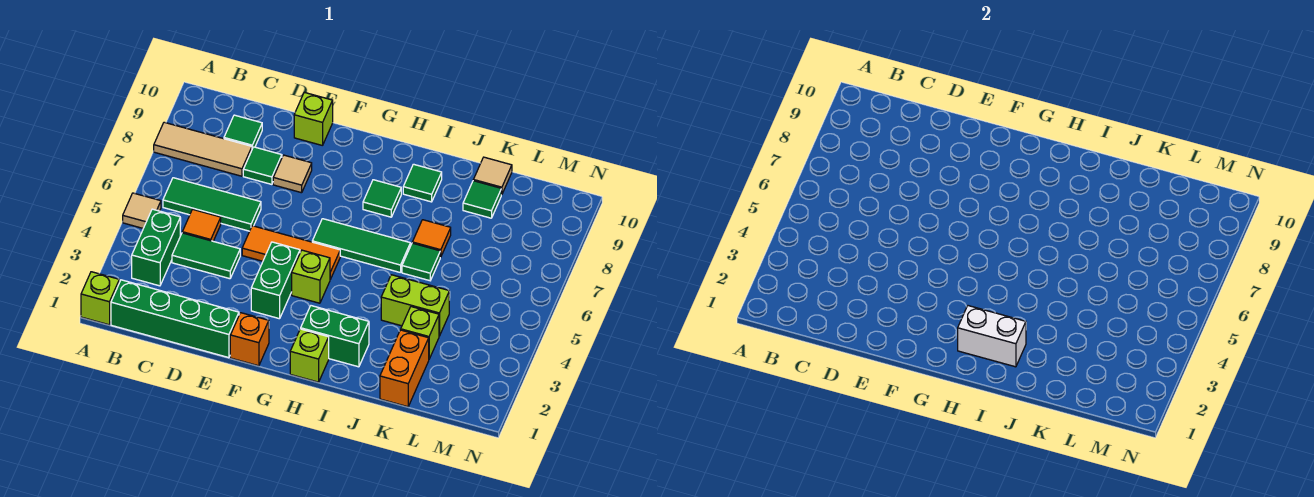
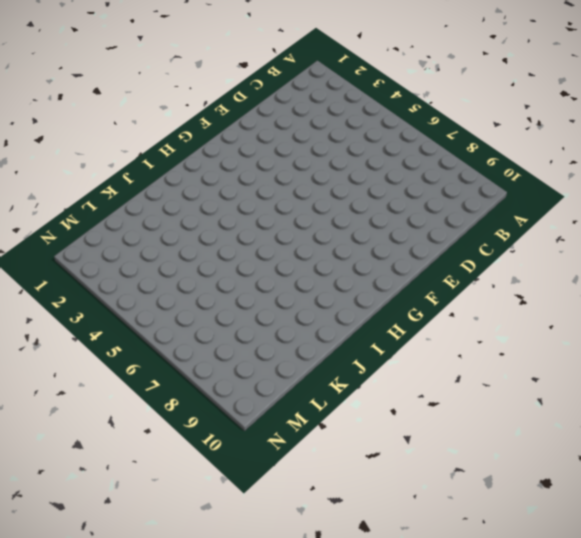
none -> lime 1x1 brick [81,272,119,325]
none -> tan 1x1 tile [123,193,161,228]
none -> tan 1x3 tile [154,122,252,176]

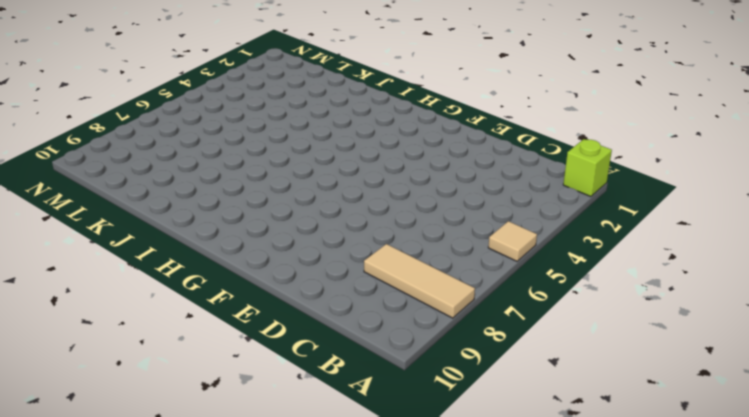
none -> green 1x4 brick [111,280,239,358]
none -> green 1x2 brick [132,209,180,286]
none -> green 1x3 tile [163,178,261,231]

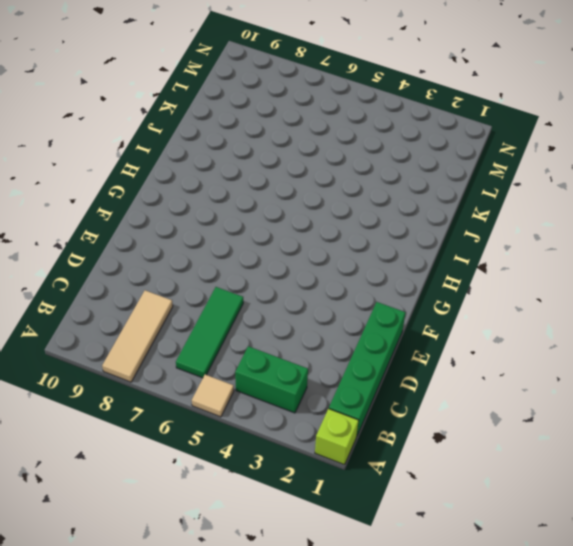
none -> green 1x2 tile [172,233,240,279]
none -> orange 1x1 tile [182,209,221,241]
none -> green 1x1 tile [224,115,262,148]

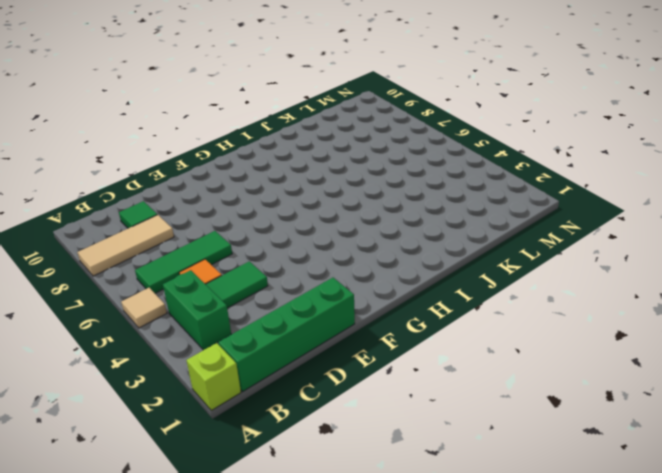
none -> green 1x1 tile [243,147,282,184]
none -> orange 1x3 tile [242,226,340,279]
none -> tan 1x1 tile [273,155,312,193]

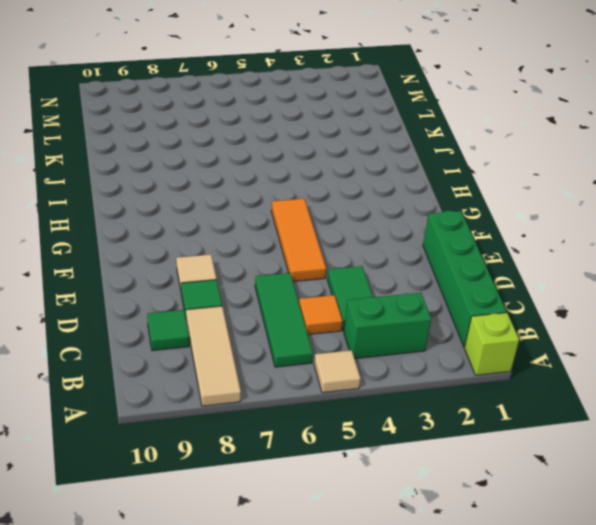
none -> lime 1x1 brick [294,92,333,146]
none -> orange 1x1 brick [230,313,269,366]
none -> green 1x2 brick [251,242,300,319]

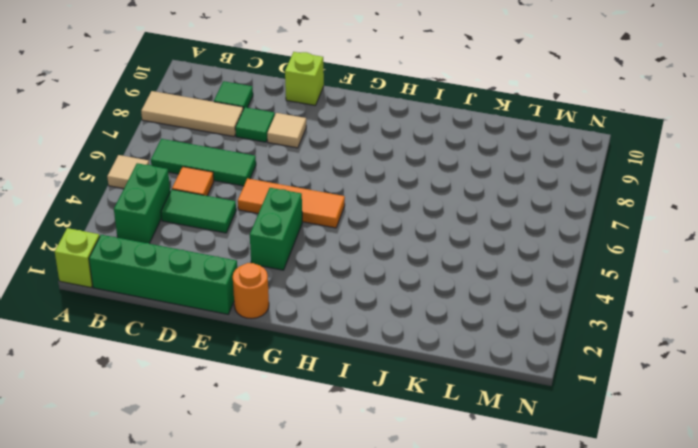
orange 1x1 round brick [233,263,269,319] -> orange 1x1 brick [230,313,269,366]
none -> lime 1x1 brick [292,250,330,303]
none -> green 1x3 tile [312,219,410,272]
none -> lime 1x1 brick [290,329,329,382]

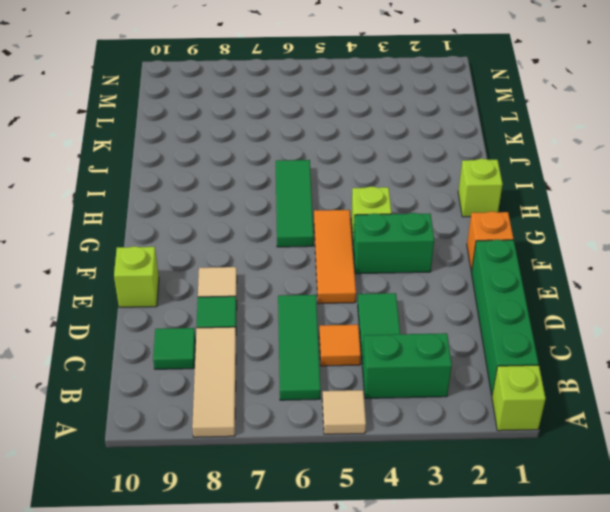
none -> green 1x2 brick [301,306,369,367]
none -> green 1x1 tile [363,180,401,217]
none -> green 1x1 tile [403,164,442,202]

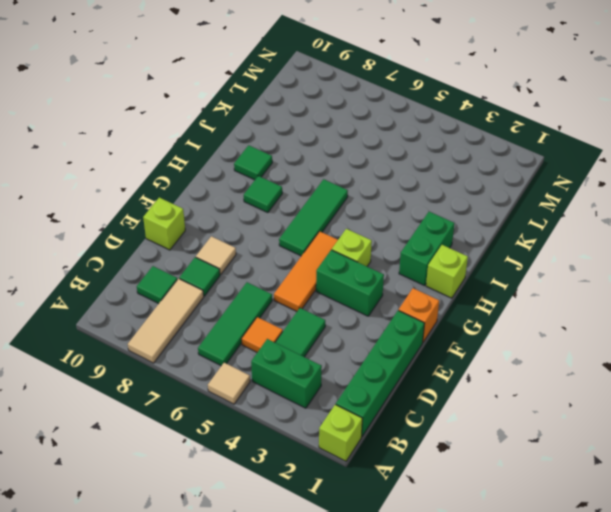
none -> lime 1x2 brick [381,275,449,336]
none -> green 1x1 tile [402,243,440,281]
none -> orange 1x1 tile [412,220,451,257]

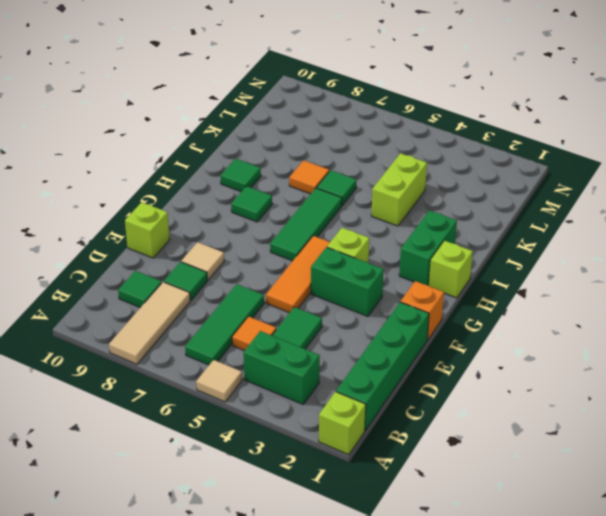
none -> orange 1x2 brick [380,330,429,407]
none -> lime 1x1 brick [401,307,439,359]
none -> green 1x1 tile [463,181,501,218]

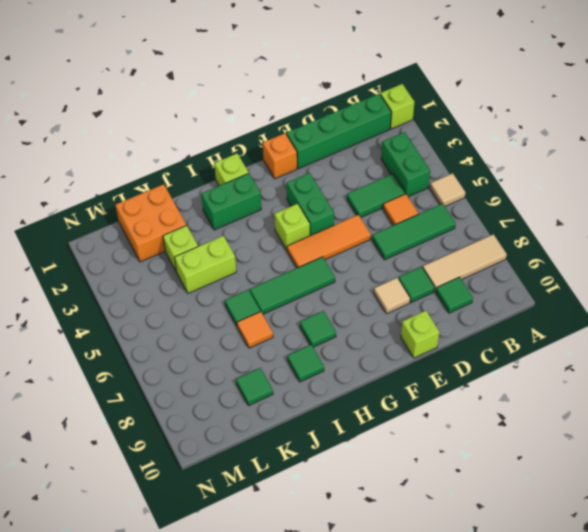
orange 2x2 brick [116,184,186,262] -> orange 1x2 brick [380,330,429,407]
none -> tan 1x1 tile [473,157,512,195]
none -> white 1x2 brick [958,306,1026,367]

